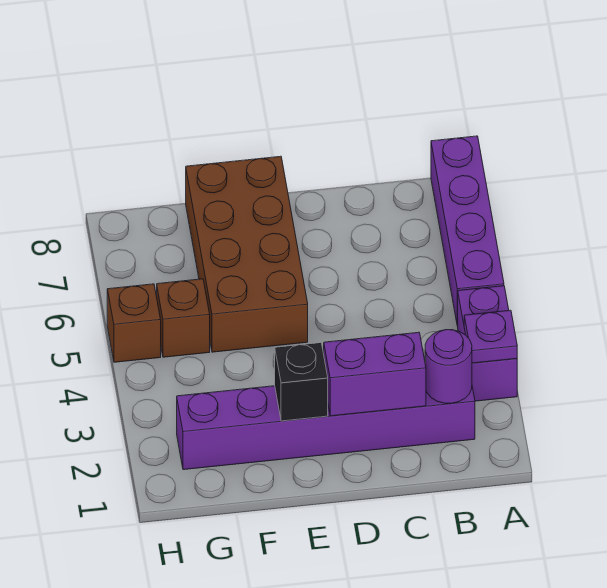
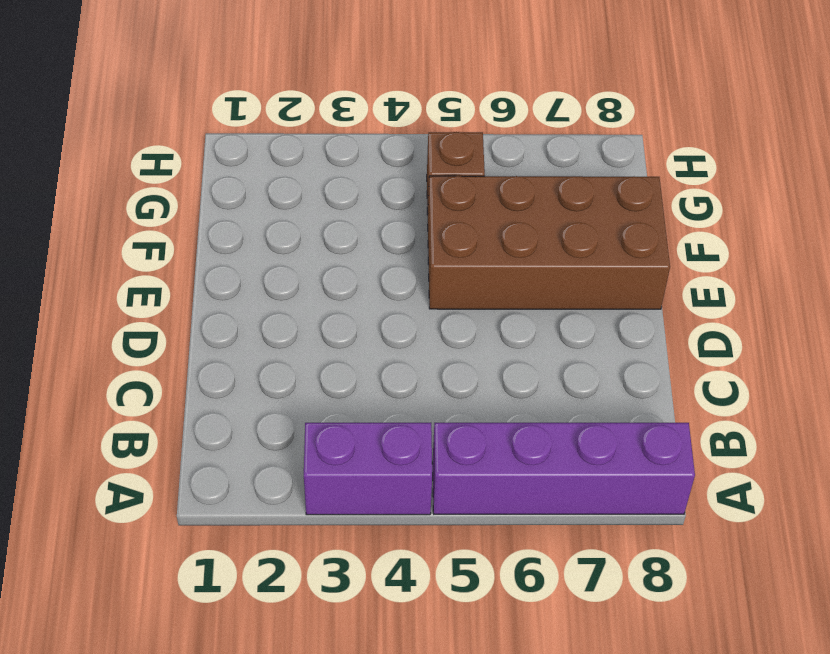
none -> purple 1x6 brick [177,386,475,470]
none -> brown 1x1 brick [107,284,161,362]

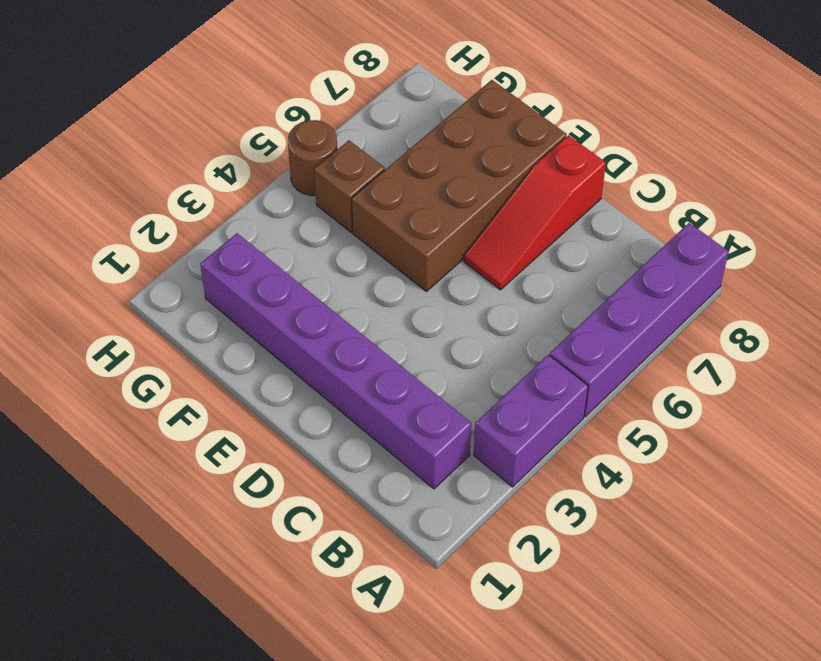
red 1x3 slope [464,135,606,290] -> none
brown 1x1 round brick [288,120,337,196] -> brown 1x1 brick [107,284,161,362]
none -> purple 1x1 plate [464,310,517,363]
none -> purple 1x1 round brick [425,330,472,403]

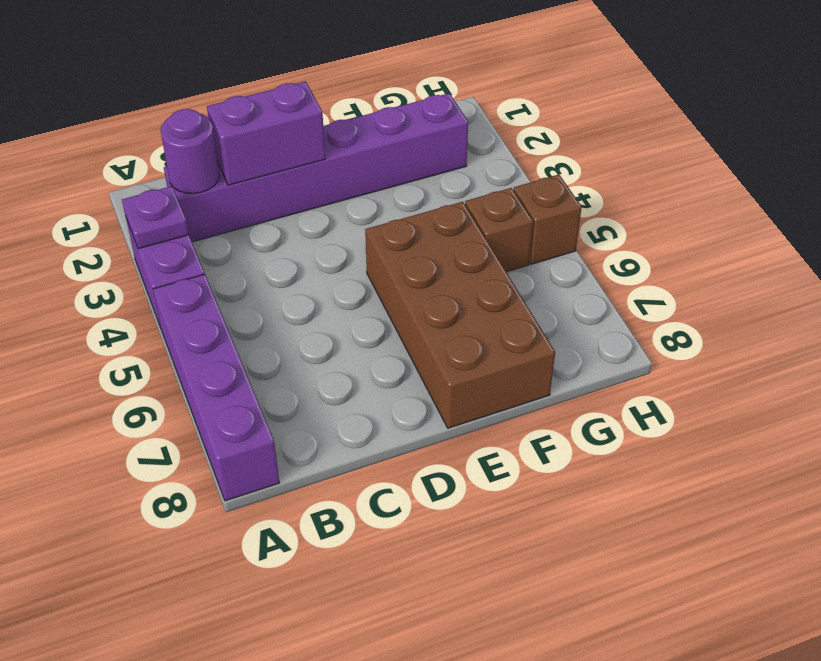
none -> black 1x1 brick [275,343,328,421]

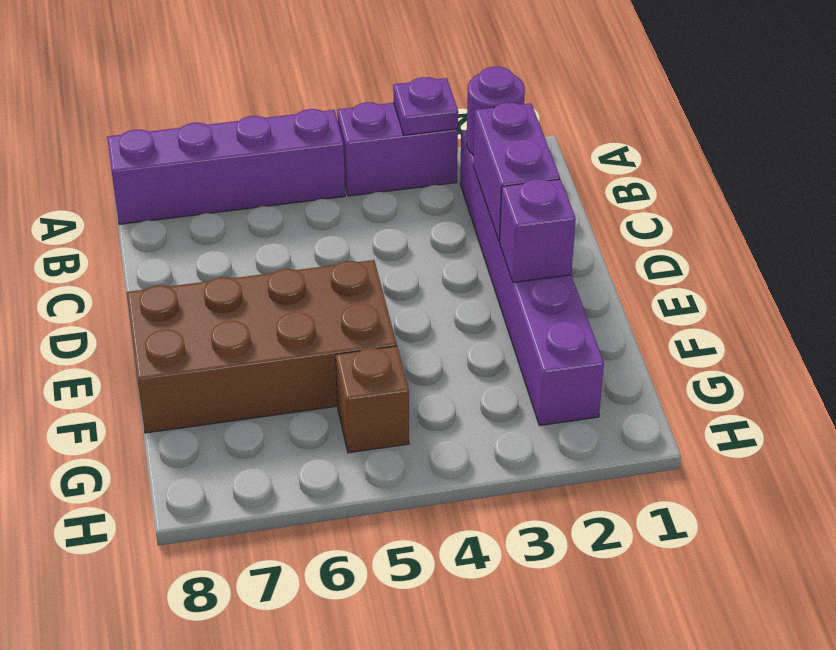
purple 1x1 brick [500,179,576,282] -> black 1x1 brick [275,343,328,421]
none -> brown 1x1 brick [107,284,161,362]

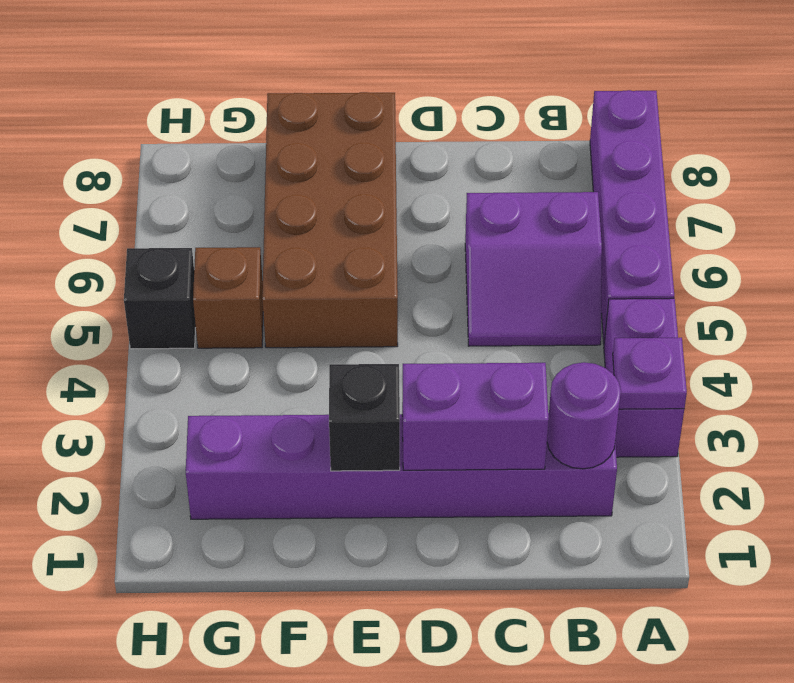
purple 2x2 slope [465,192,602,346] -> none
black 1x1 brick [124,248,196,349] -> brown 1x1 brick [107,284,161,362]

